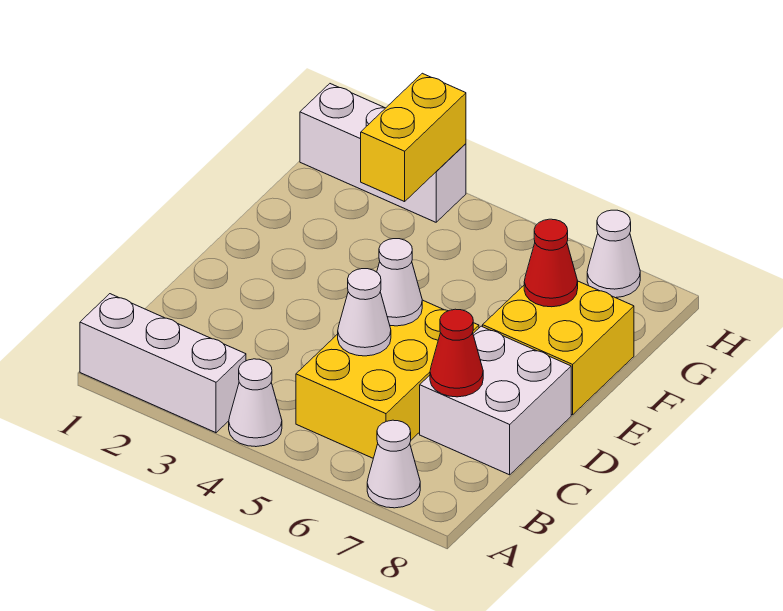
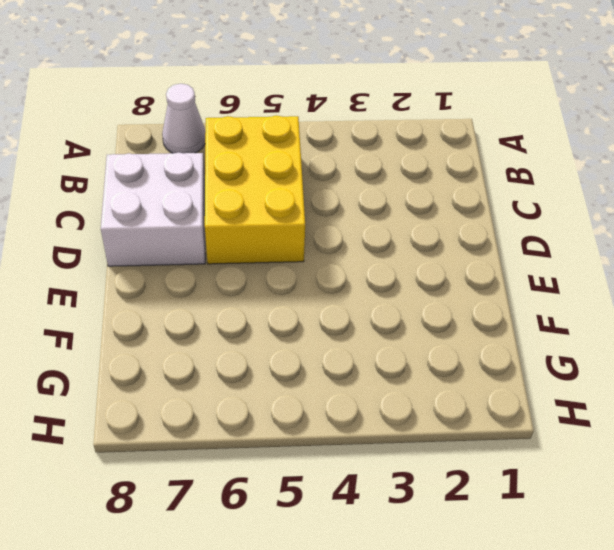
none -> white 1x3 brick [80,294,246,433]
none -> white 1x1 cone [229,359,282,447]
none -> yellow 2x2 brick [483,281,634,415]

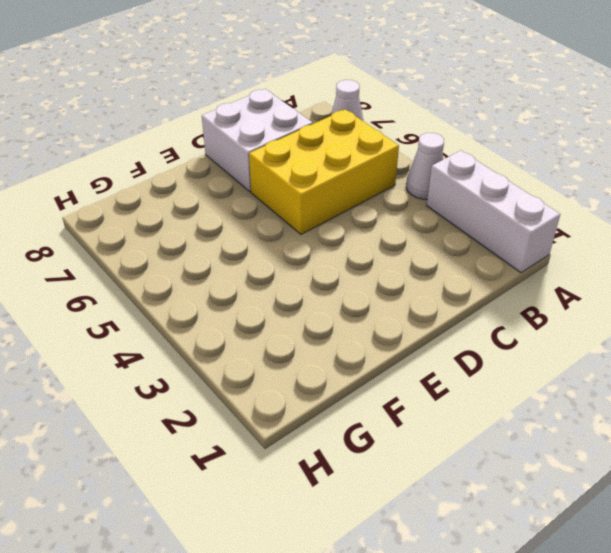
none -> yellow 2x2 brick [483,281,634,415]
none -> white 1x3 brick [300,84,466,222]
none -> white 1x1 cone [587,210,640,298]

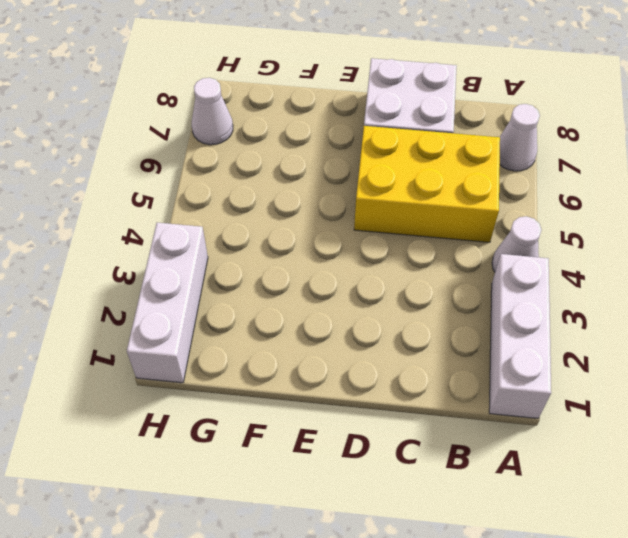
none -> yellow 2x2 brick [483,281,634,415]
none -> white 1x1 cone [338,269,391,356]
none -> red 1x1 cone [430,309,483,397]

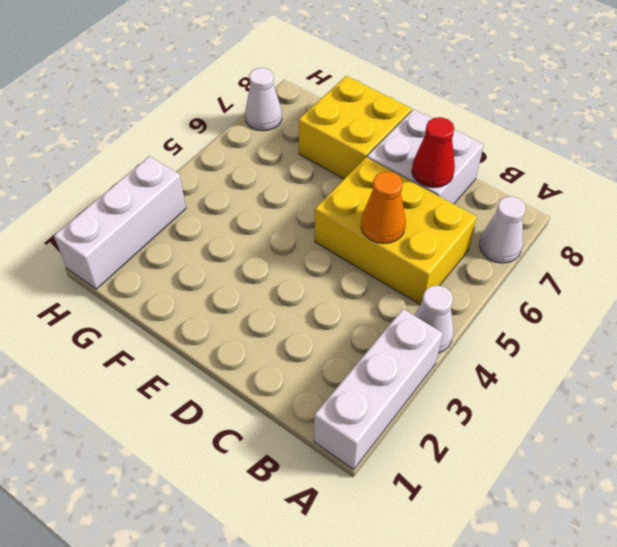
orange 1x1 cone [361,172,406,244] -> white 1x1 cone [338,269,391,356]
none -> white 1x1 cone [377,239,422,326]
none -> red 1x1 cone [524,219,578,307]
none -> yellow 1x2 brick [361,73,466,202]

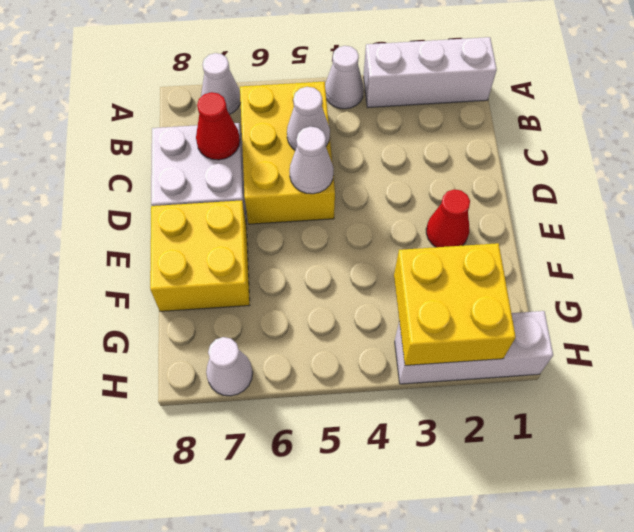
red 1x1 cone [426,189,470,247] -> red 1x1 cone moved to [524,219,578,307]
yellow 2x2 brick [394,243,516,366] -> yellow 1x2 brick [361,73,466,202]

